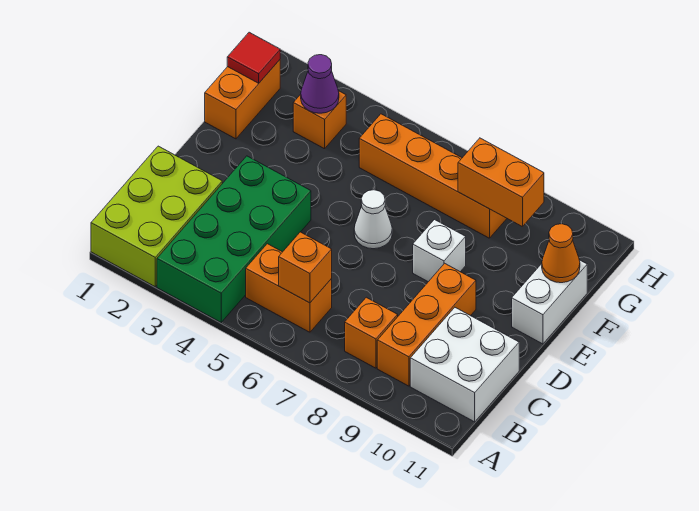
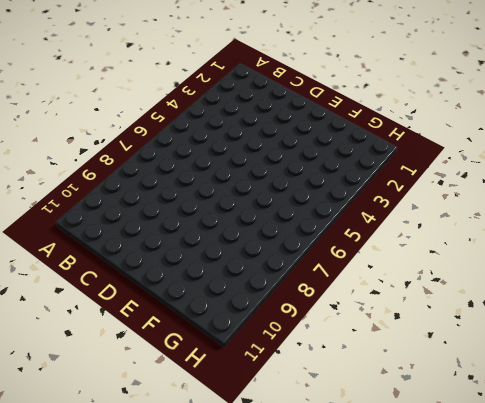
none -> lime 2x3 brick [91,146,222,286]
none -> green 2x4 brick [157,156,311,322]
none -> orange 1x2 brick [246,244,332,332]

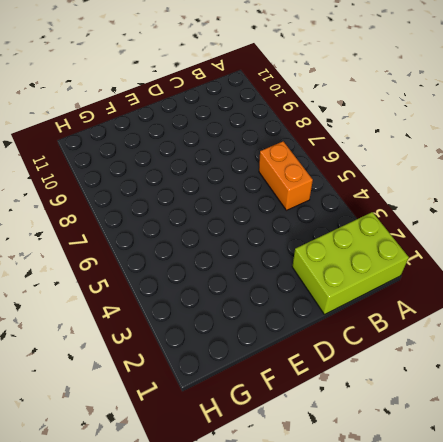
none -> green 2x4 brick [157,156,311,322]
none -> orange 1x1 brick [345,297,398,368]
none -> orange 1x3 brick [377,263,476,386]

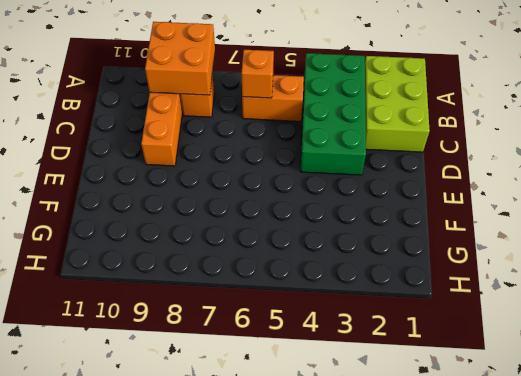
orange 2x2 brick [145,22,215,95] -> none
none -> white 2x2 brick [410,308,519,422]
none -> white 1x1 cone [354,190,392,249]
none -> white 1x1 brick [413,220,466,282]

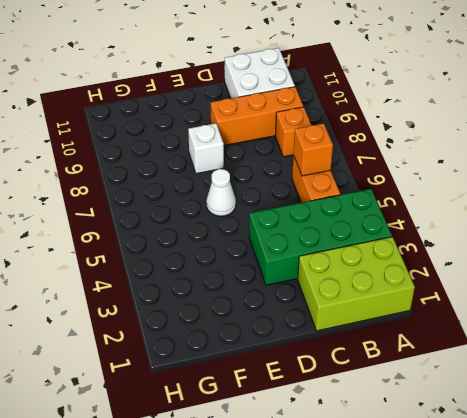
none -> white 1x2 brick [512,260,587,344]
none -> orange 1x2 brick [205,60,280,139]
none -> orange 1x1 brick [293,91,346,149]

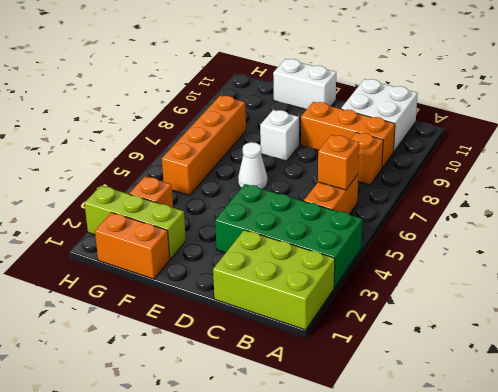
lime 1x3 brick [85,186,186,259] -> none
none -> orange 1x1 cone [542,224,580,283]
none -> red 1x1 tile [227,32,280,83]
none -> purple 1x1 cone [301,55,339,113]

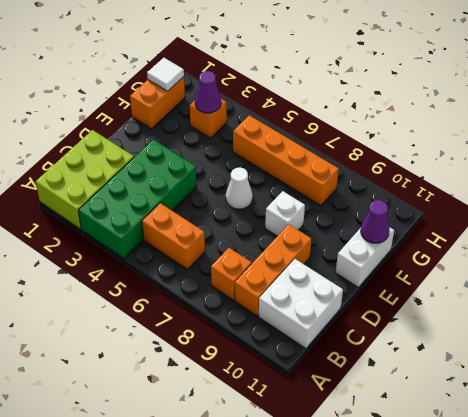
purple 1x1 cone [361,200,390,243] -> orange 1x1 cone [542,224,580,283]
white 1x1 tile [147,58,184,91] -> red 1x1 tile [227,32,280,83]
none -> orange 1x1 brick [279,232,332,303]
none -> orange 1x2 brick [458,138,544,227]

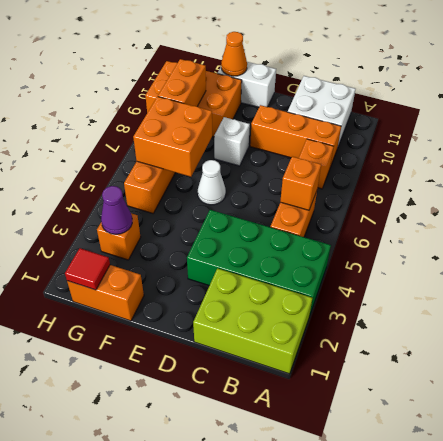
orange 2x2 brick [133,97,212,177] -> none
orange 2x3 brick [145,61,242,137] -> none

